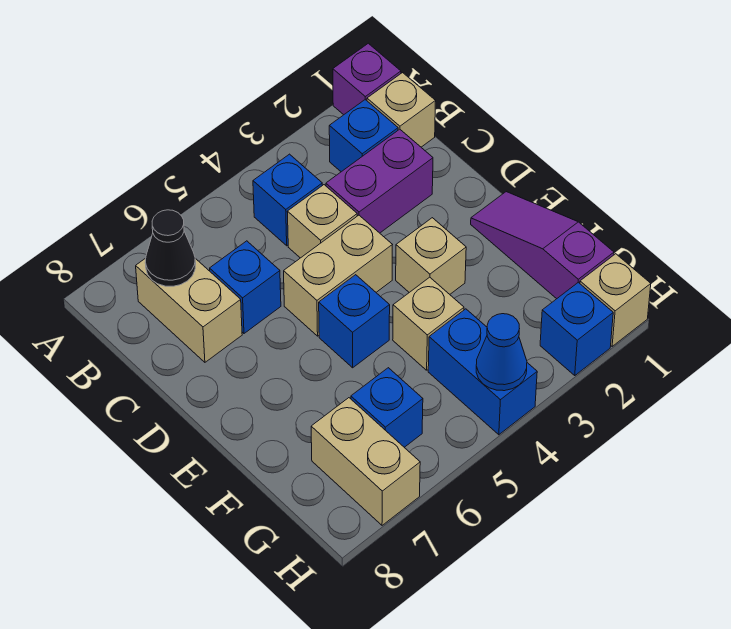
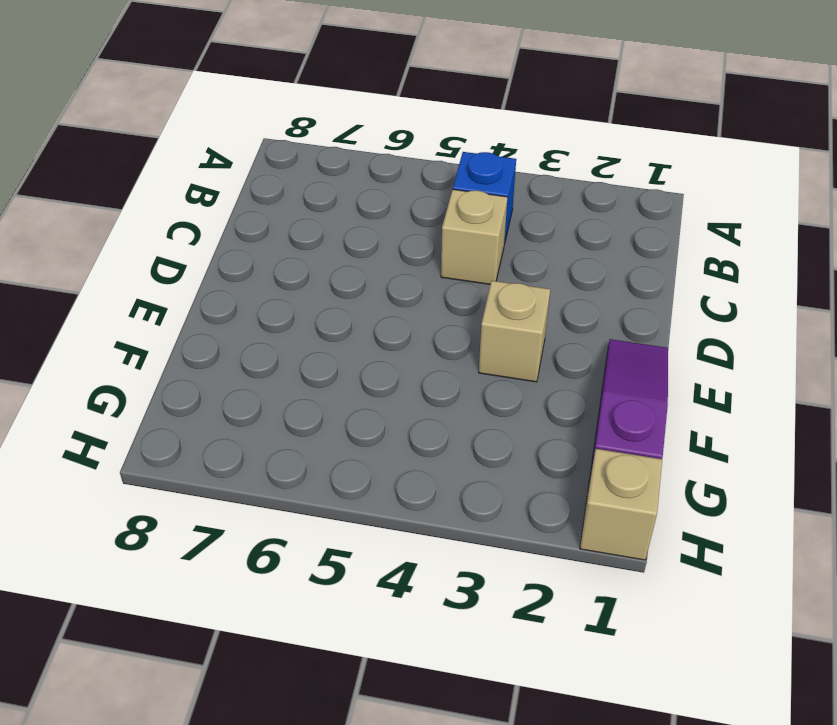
none -> purple 1x1 brick [333,43,401,115]
none -> tan 1x1 brick [367,73,436,147]
none -> blue 1x1 brick [329,100,398,172]

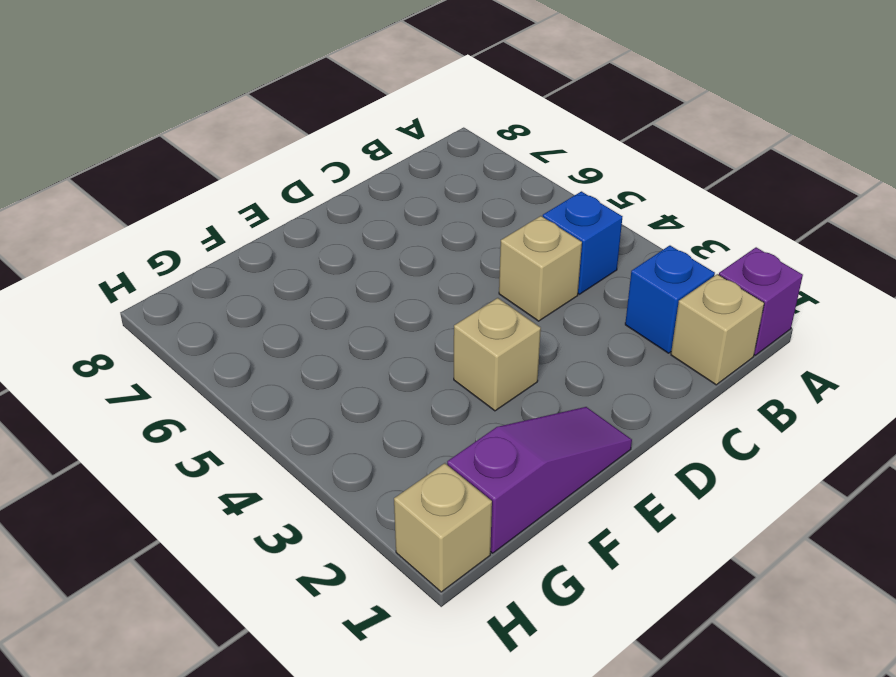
none -> tan 1x2 brick [136,258,242,362]
none -> purple 1x2 brick [326,129,433,233]
none -> blue 1x1 brick [210,241,281,333]

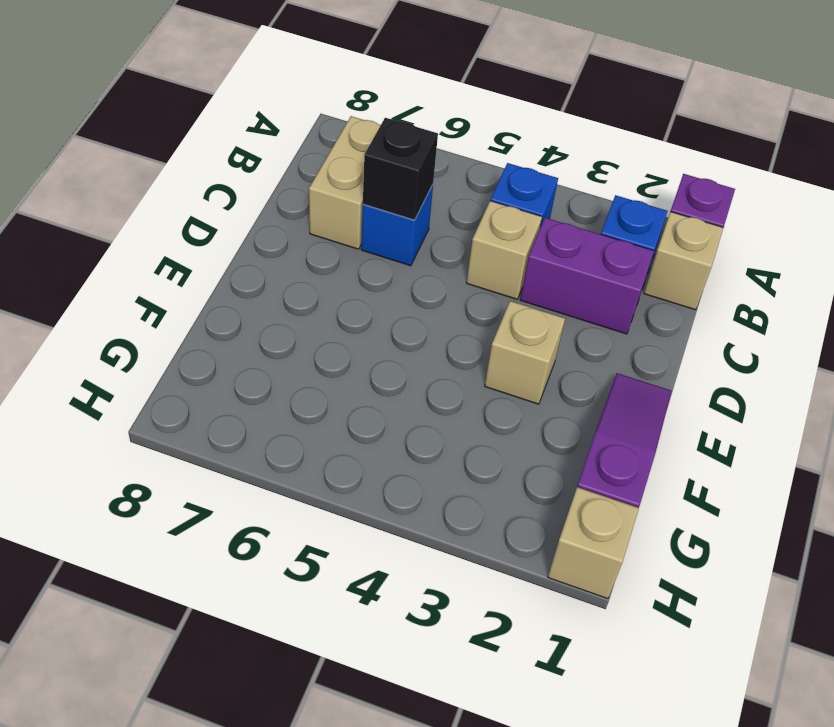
black 1x1 brick [363,118,438,220] -> none
none -> tan 1x2 brick [284,215,392,336]
none -> blue 1x1 brick [319,275,390,368]
none -> tan 1x1 brick [393,277,464,370]

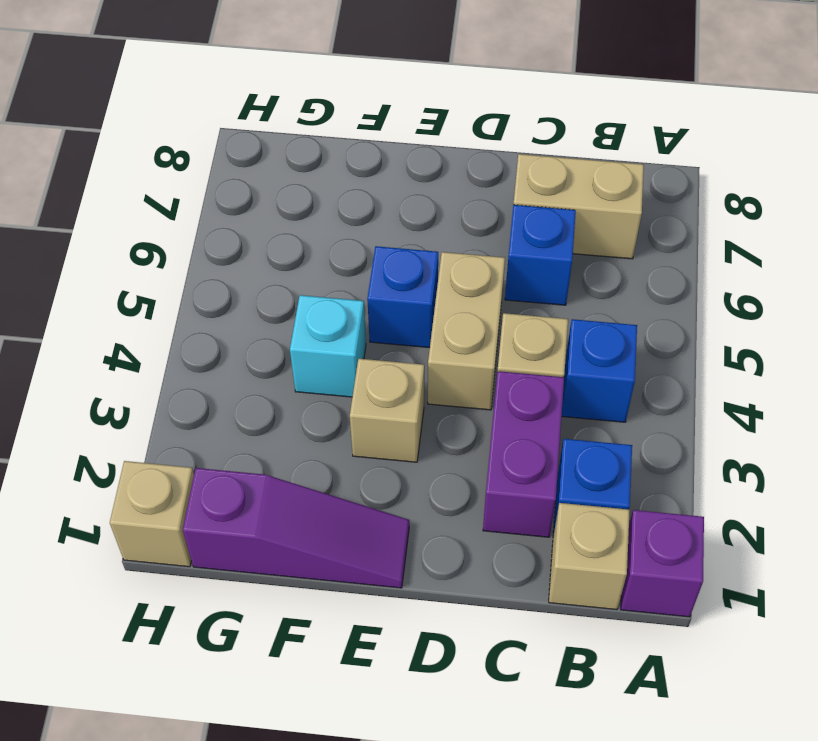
cyan 1x1 brick [290,295,366,397] -> tan 1x1 brick [393,277,464,370]
none -> blue 1x2 brick [428,309,537,435]
none -> blue 1x1 brick [351,368,423,447]
none -> tan 1x2 brick [311,398,420,525]

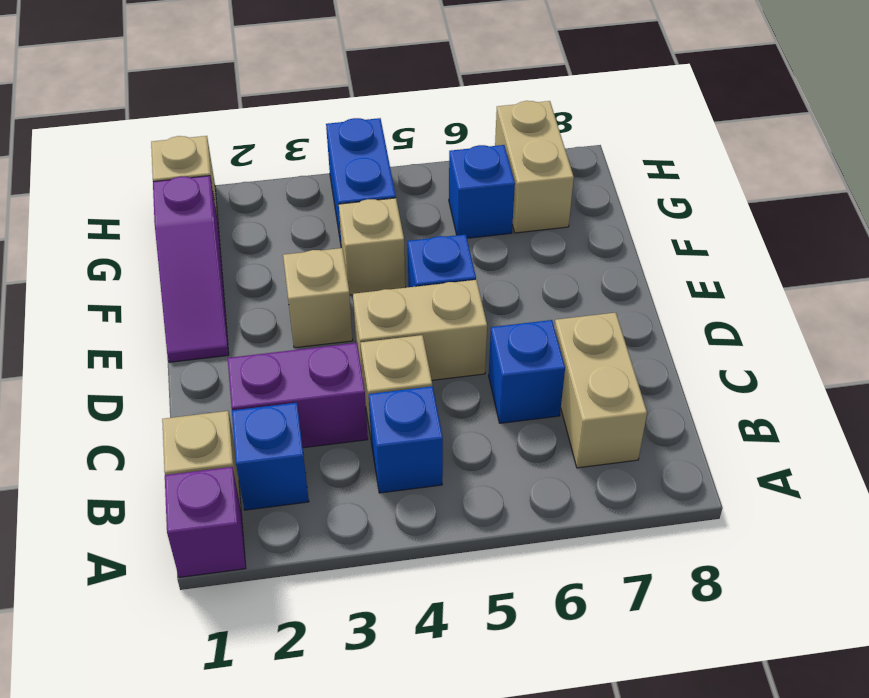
none -> blue 1x1 brick [540,282,613,375]
none -> black 1x1 cone [145,210,196,286]
none -> blue 1x1 cone [476,314,527,391]

